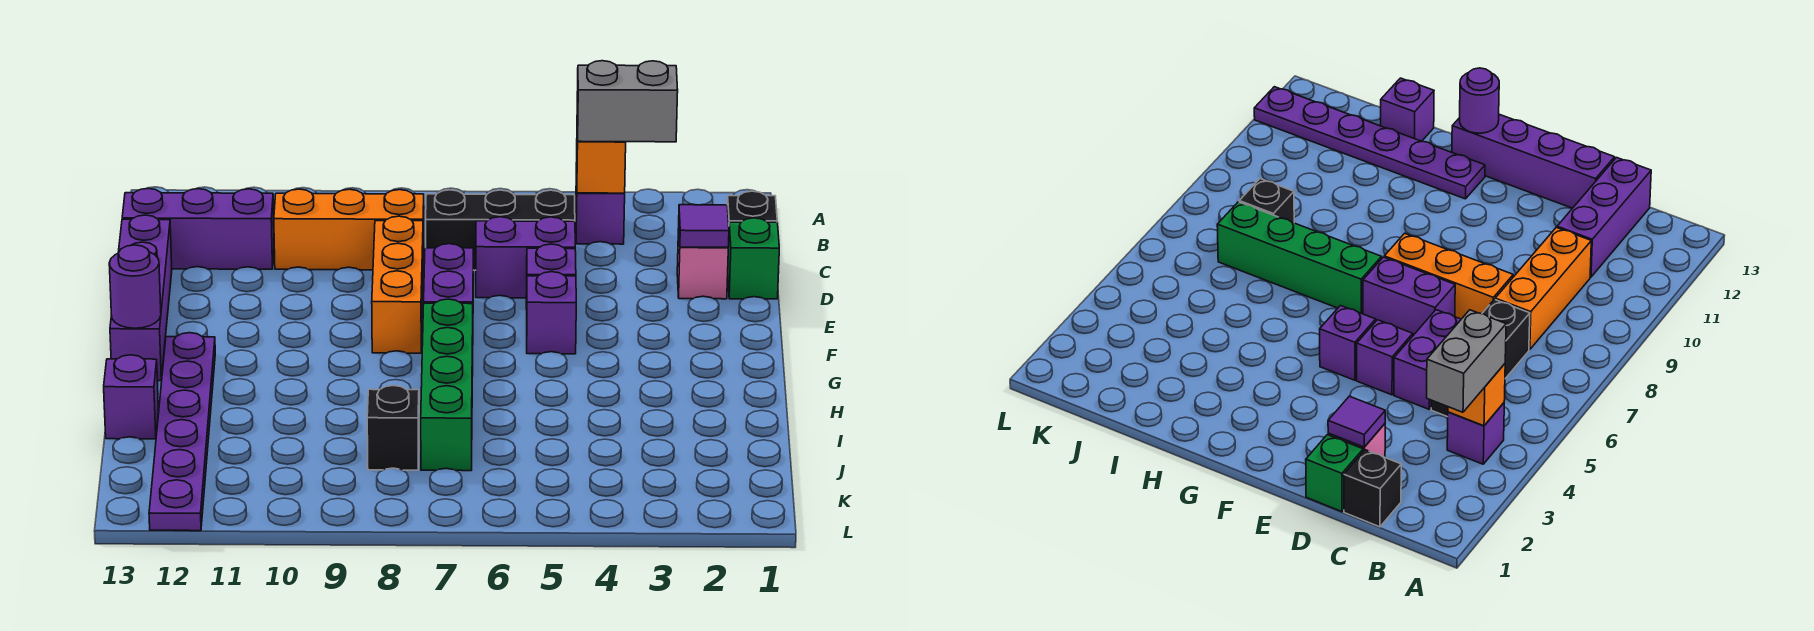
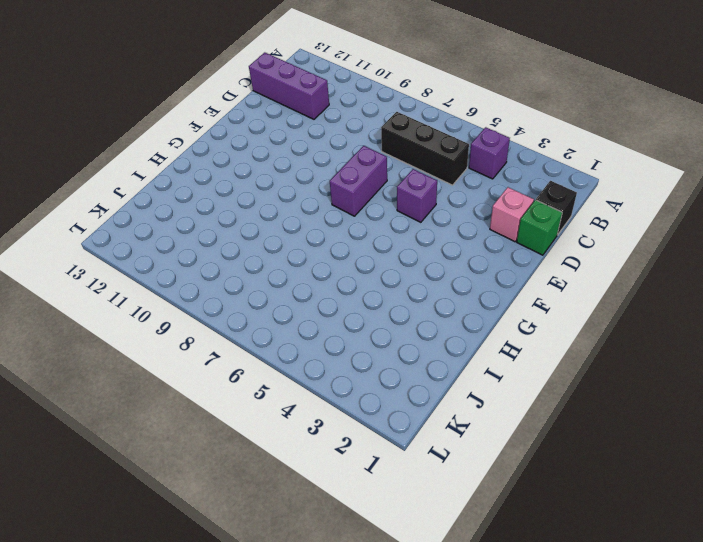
none -> orange 1x3 brick [274,189,424,270]
none -> purple 1x2 brick [476,217,575,298]
none -> orange 1x3 brick [372,216,423,353]

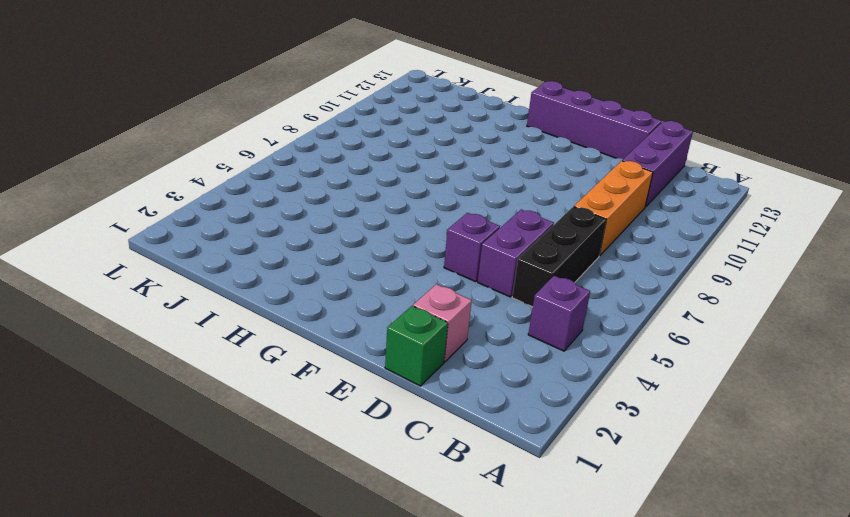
none -> black 1x1 brick [727,191,777,247]
none -> orange 1x3 brick [372,216,423,353]
none -> purple 1x2 brick [424,244,473,304]

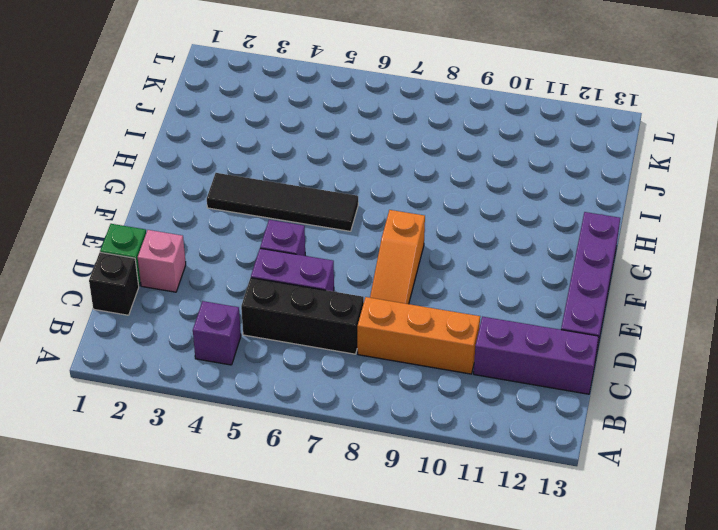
orange 1x3 slope [370,210,425,304] -> orange 1x3 brick [372,216,423,353]
black 1x4 tile [207,173,358,231] -> none
none -> purple 1x2 brick [424,244,473,304]
none -> purple 1x1 brick [527,272,576,354]
none -> green 1x4 brick [421,299,473,471]

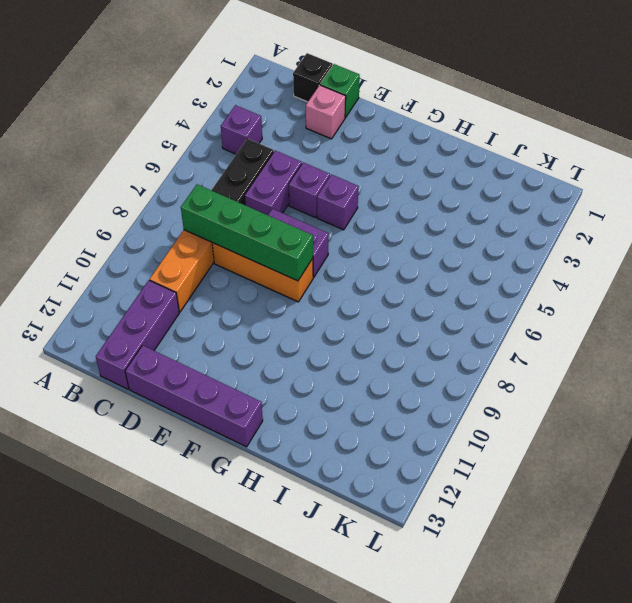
green 1x4 brick [181,184,313,281] -> green 1x4 brick moved to [421,299,473,471]
none -> purple 1x6 plate [149,333,215,531]
none -> purple 1x1 brick [104,355,158,439]
none -> black 1x1 brick [367,385,419,470]

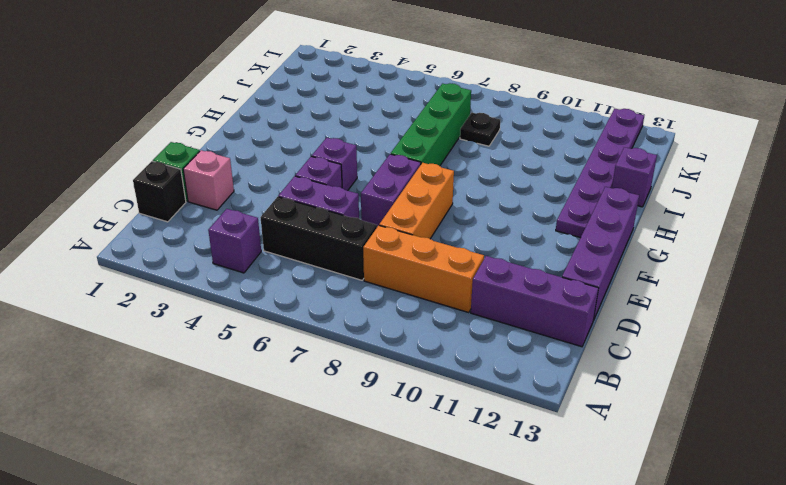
black 1x1 plate [460,113,500,146] -> black 1x1 brick [367,385,419,470]
none -> orange 1x1 brick [576,136,626,193]
none -> purple 1x1 tile [679,205,729,247]
none -> purple 1x1 round brick [109,245,161,328]

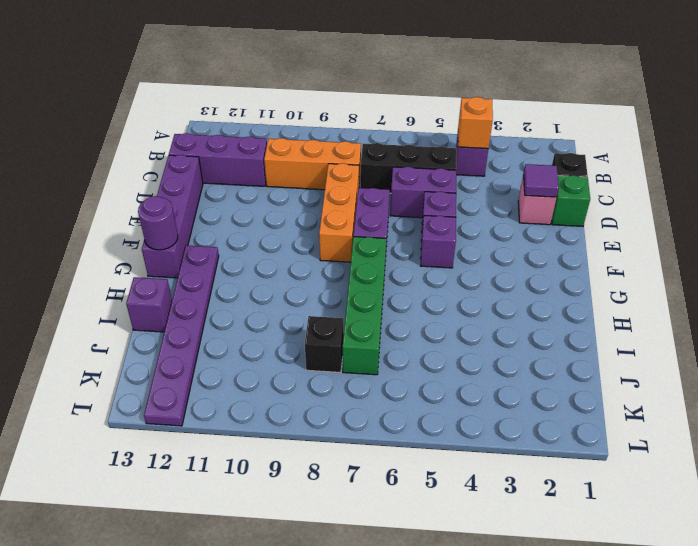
none -> grey 1x2 brick [577,61,678,142]

